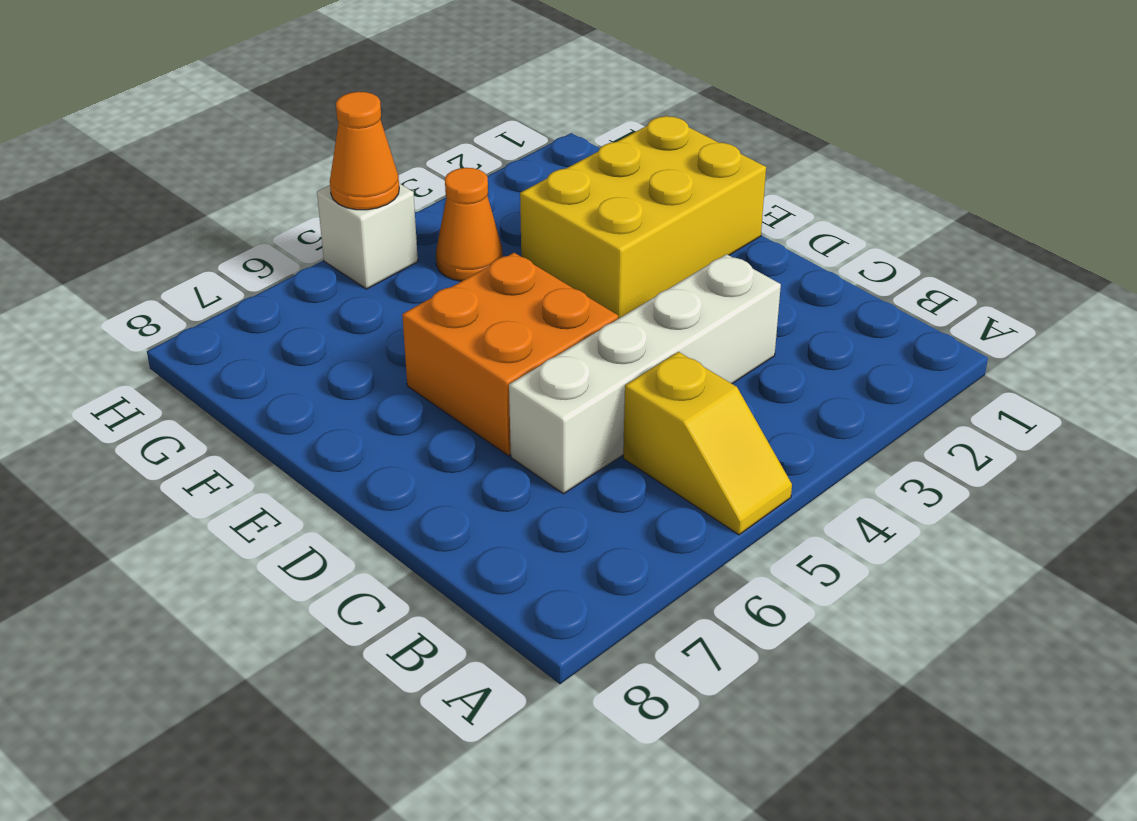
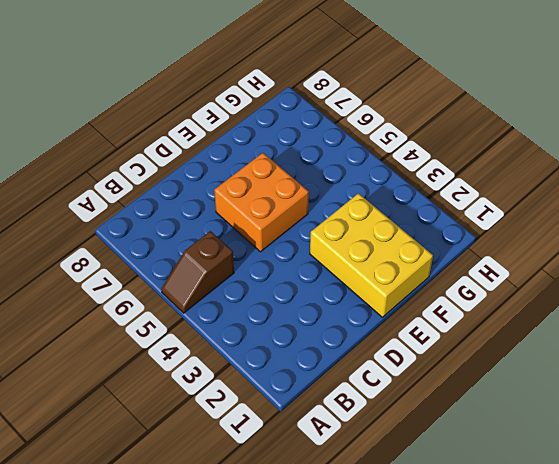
brown 1x2 slope [161,231,234,313] -> yellow 1x2 slope [623,352,792,535]
none -> white 1x4 brick [509,254,781,494]
none -> orange 1x1 cone [436,168,503,281]

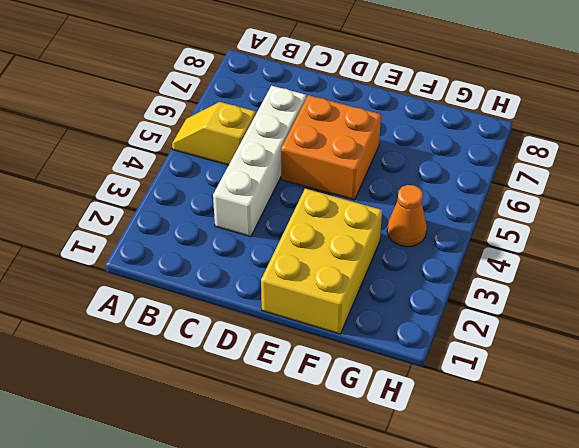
none -> white 1x1 brick [317,183,418,289]
none -> orange 1x1 cone [330,92,399,210]

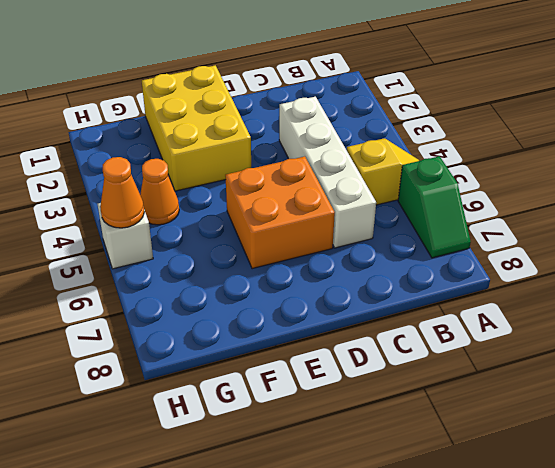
green 1x2 slope [398,156,471,258] -> none

